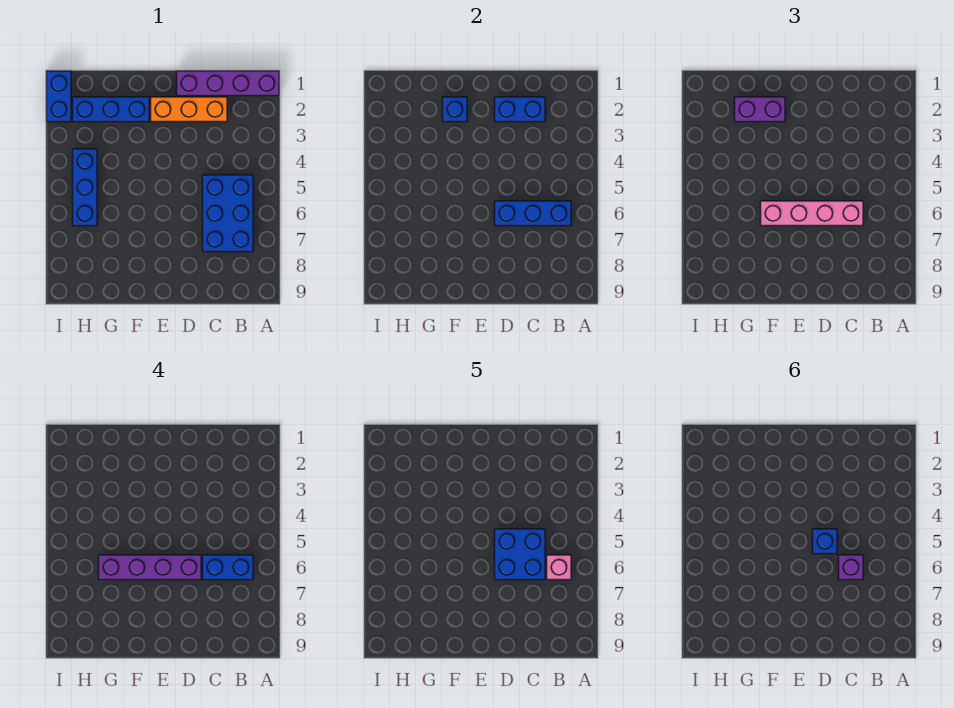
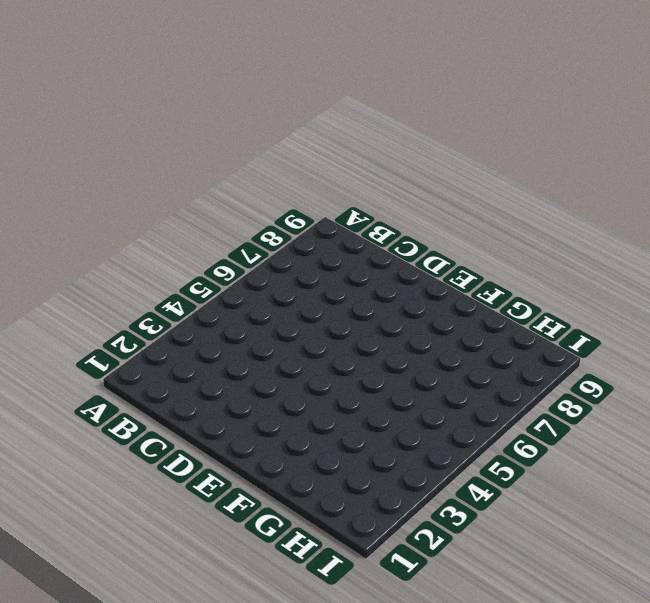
none -> purple 1x4 brick [177,71,279,96]
none -> blue 2x3 brick [203,175,253,252]
none -> orange 1x3 brick [151,97,227,122]

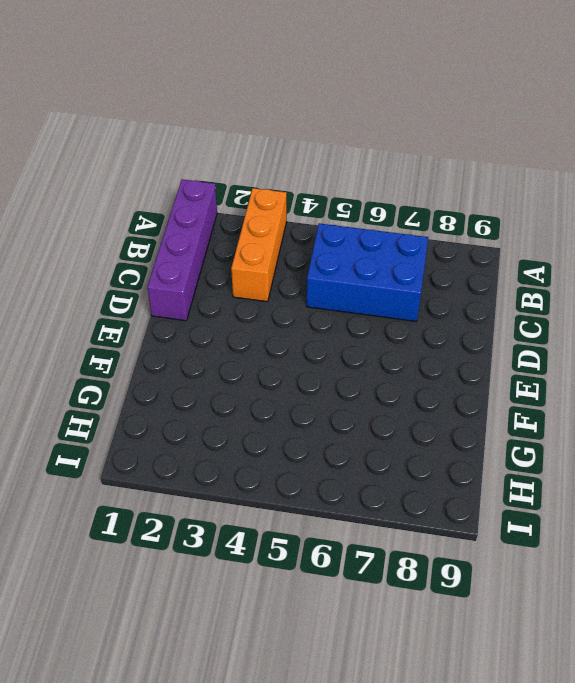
orange 1x3 brick [231,188,287,302] -> orange 1x3 brick moved to [151,97,227,122]
none -> blue 1x3 brick [73,97,149,122]
none -> blue 1x3 brick [73,149,97,226]
none -> blue 1x2 brick [47,71,71,122]

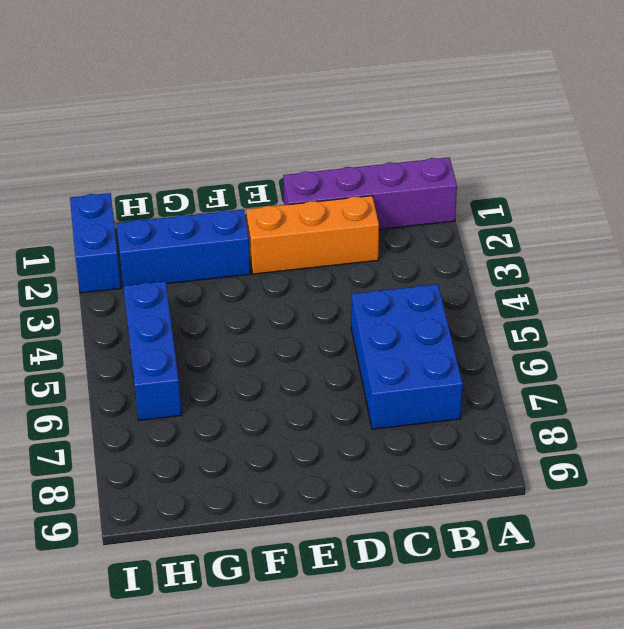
none -> blue 1x3 brick [495,201,571,226]
none -> blue 1x2 brick [495,97,545,122]
none -> blue 1x1 brick [443,97,467,122]

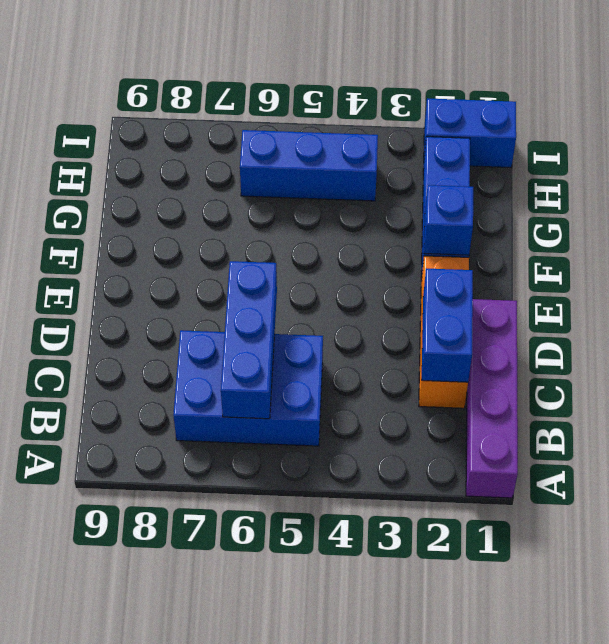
none -> pink 1x4 brick [761,201,863,226]
none -> purple 1x2 brick [735,97,785,122]
none -> blue 1x2 brick [203,555,253,580]

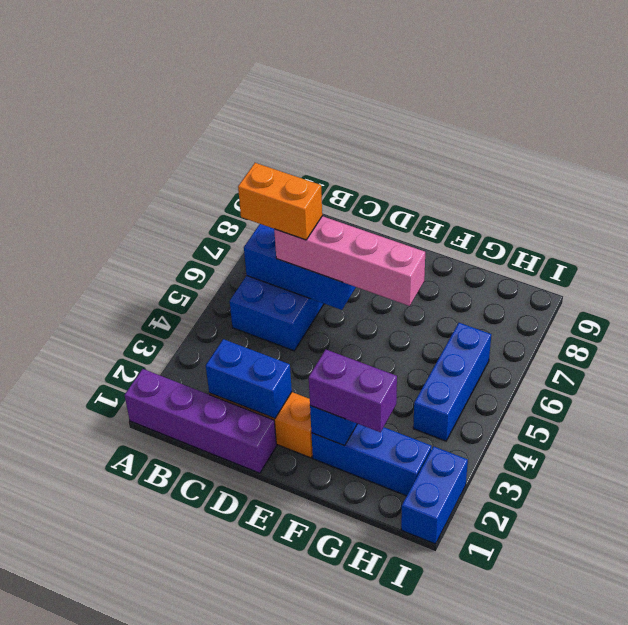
orange 1x2 brick [238,163,322,240] -> blue 1x2 brick [203,555,253,580]
none -> purple 1x4 brick [99,555,201,580]
none -> pink 1x1 brick [547,555,571,580]
none -> blue 2x2 brick [495,529,545,580]

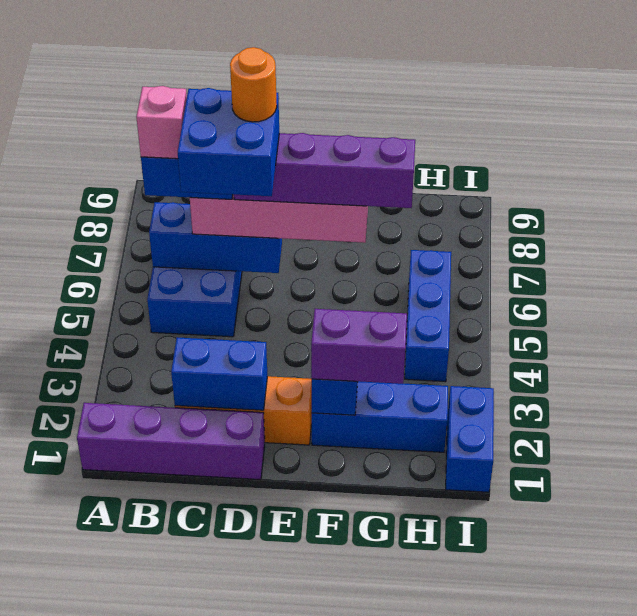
orange 1x1 round brick [230,47,277,122] -> none
none -> purple 1x1 brick [839,555,863,580]
none -> blue 1x1 brick [813,529,837,554]

